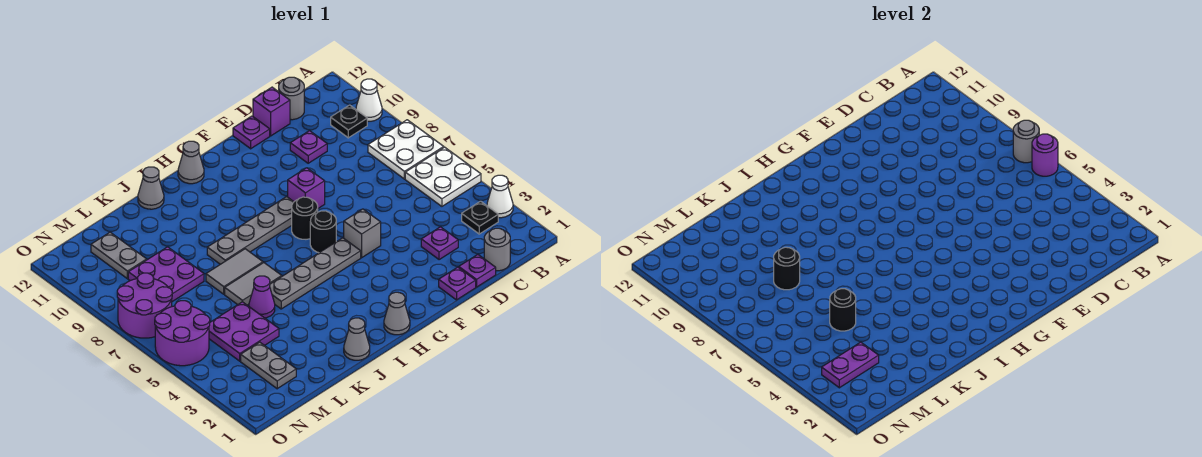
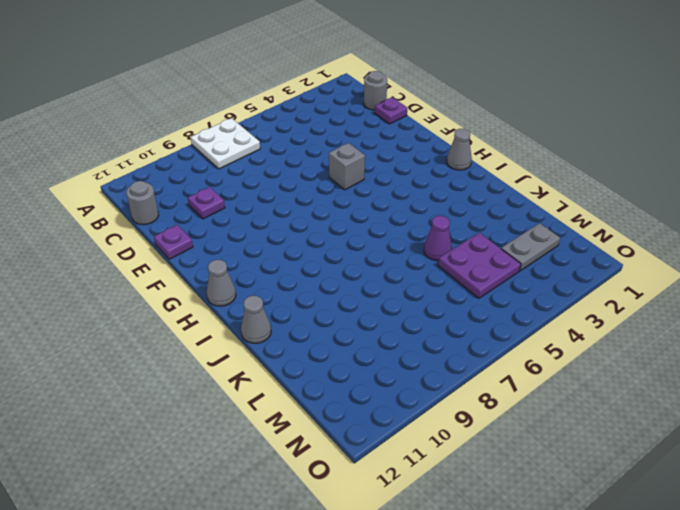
none -> white 1x1 cone [487,175,513,218]
none -> white 2x2 plate [405,147,481,206]
none -> white 1x1 cone [356,79,382,121]
none -> black 1x1 plate [462,201,498,234]

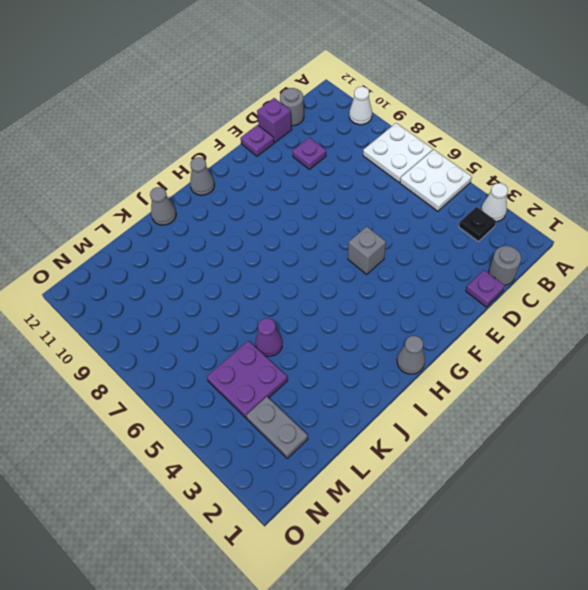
none -> black 1x1 plate [331,105,367,138]
none -> purple 1x1 plate [421,227,458,260]
none -> purple 1x1 plate [439,267,476,300]
none -> purple 1x1 brick [288,168,325,208]

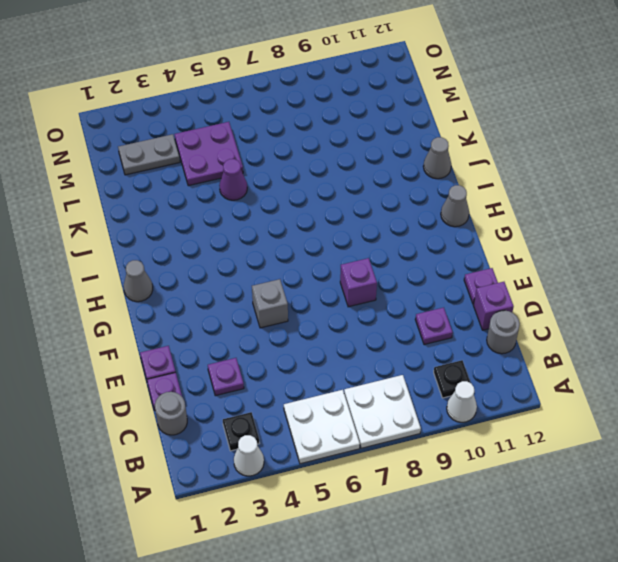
none -> grey 1x4 plate [270,238,361,309]
none -> black 1x1 round brick [310,211,336,253]
none -> black 1x1 round brick [292,197,318,239]
none -> grey 1x4 plate [207,197,293,264]

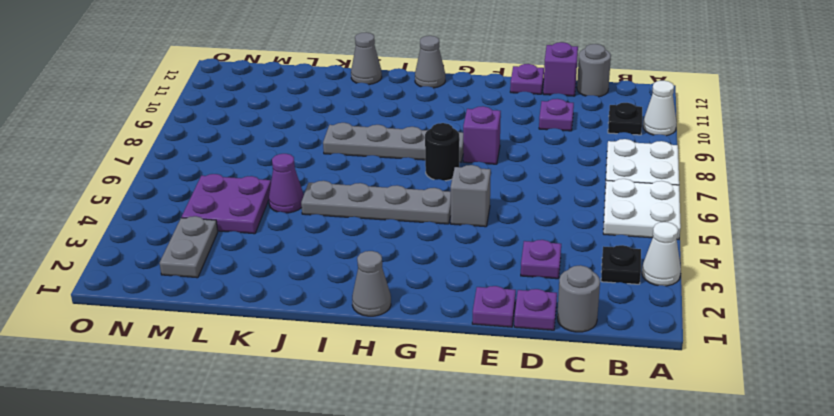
none -> black 1x1 round brick [310,211,336,253]
none -> grey 1x1 cone [344,318,370,360]
none -> grey 1x2 tile [225,263,282,305]
none -> grey 1x2 tile [206,249,263,294]

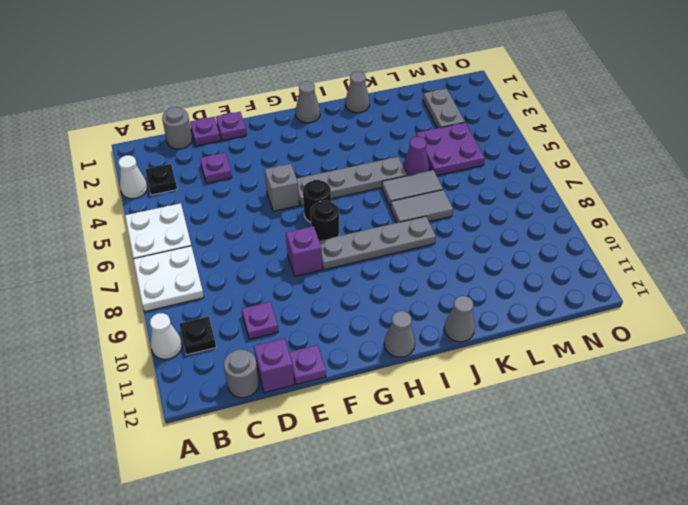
none -> purple 2x2 plate [128,247,204,302]
none -> grey 1x2 plate [91,232,147,279]
none -> purple 2x2 round brick [155,301,210,366]
none -> purple 2x2 round brick [117,273,172,338]

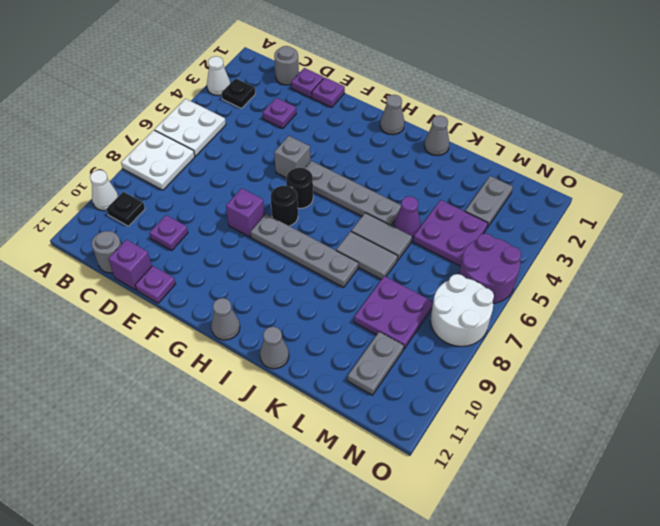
white 2x2 round brick [431,274,494,346] -> purple 2x2 round brick [117,273,172,338]
none -> purple 1x1 round brick [1032,134,1058,176]
none -> grey 1x1 round brick [1013,120,1039,163]
none -> black 1x1 round brick [830,289,856,331]
none -> black 1x1 round brick [774,247,800,290]

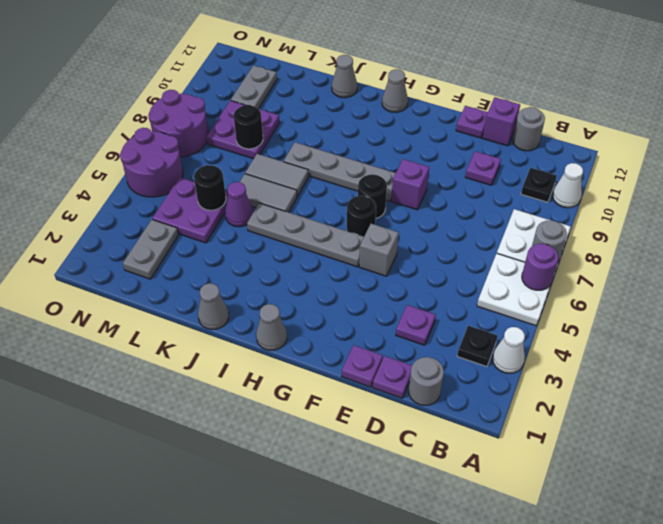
none -> purple 1x2 plate [822,342,879,388]

